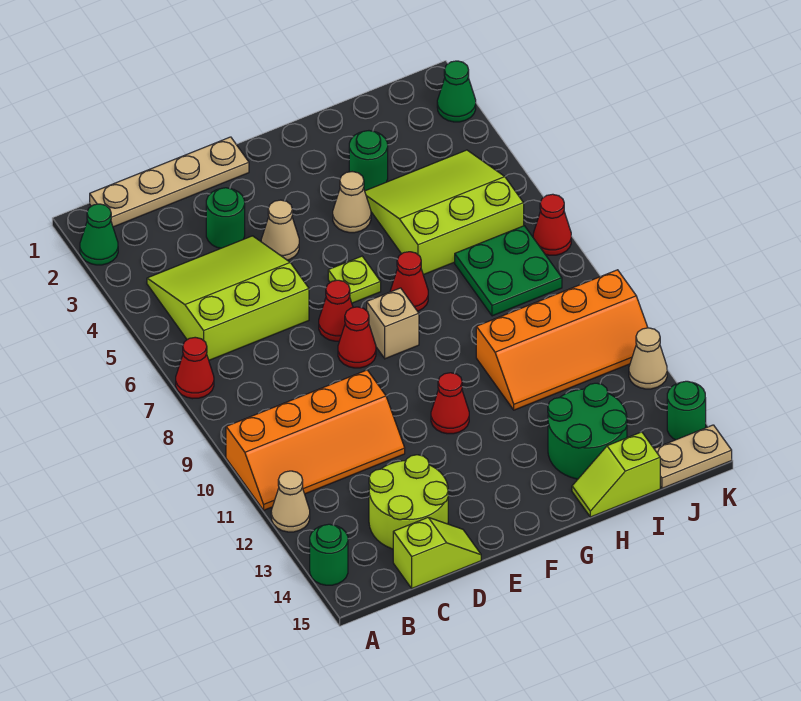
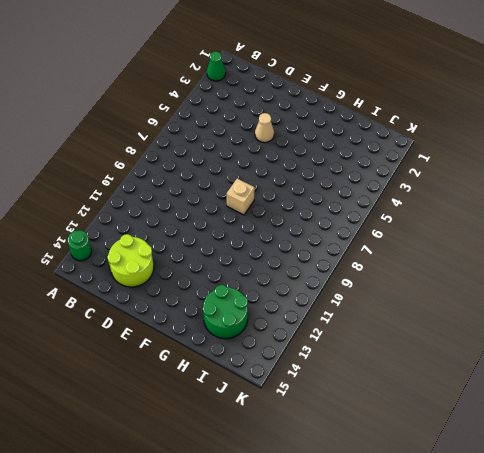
none -> red 1x1 cone [176,337,214,399]
none -> orange 2x4 slope [226,370,405,510]
none -> tan 1x1 cone [271,471,310,532]

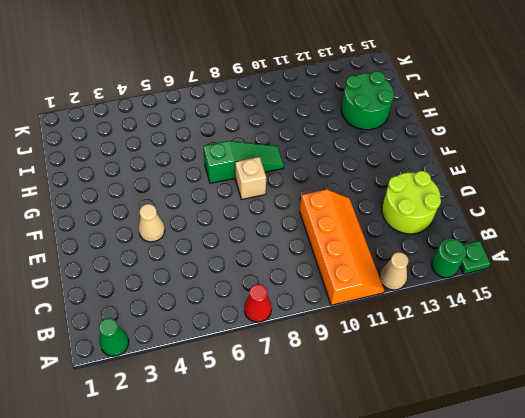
green 1x1 plate [460,241,490,274] -> none
green 1x3 slope [203,141,284,184] -> red 1x1 cone [390,252,428,311]
none -> tan 1x4 plate [90,137,249,227]
none -> lime 3x3 slope [147,236,309,360]
none -> lime 1x2 slope [393,518,481,588]

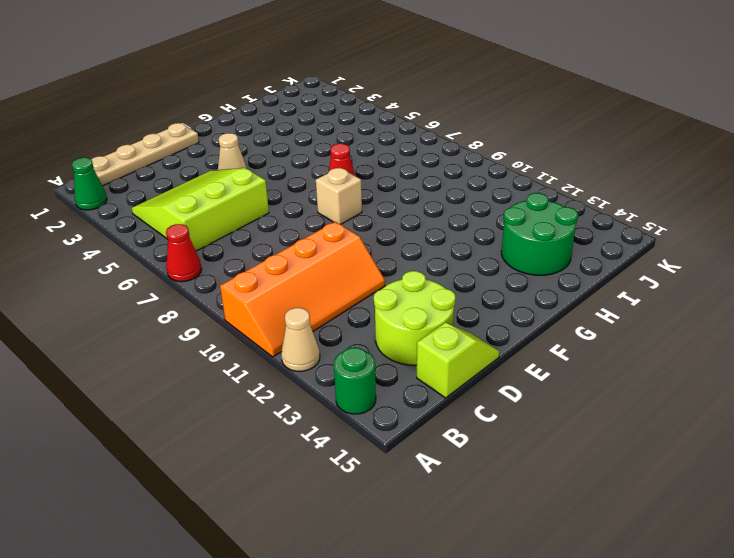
none -> green 1x1 round brick [206,188,245,248]
none -> red 1x1 cone [319,280,353,341]
none -> red 1x1 cone [338,307,376,368]

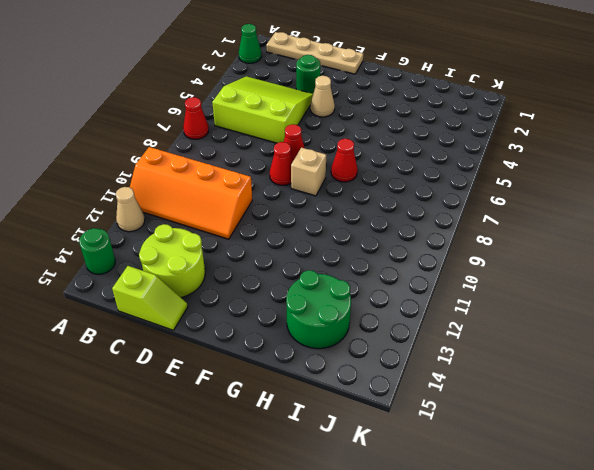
none -> lime 1x1 plate [328,256,381,303]
none -> red 1x1 cone [431,373,469,434]
none -> tan 1x1 cone [333,172,371,233]

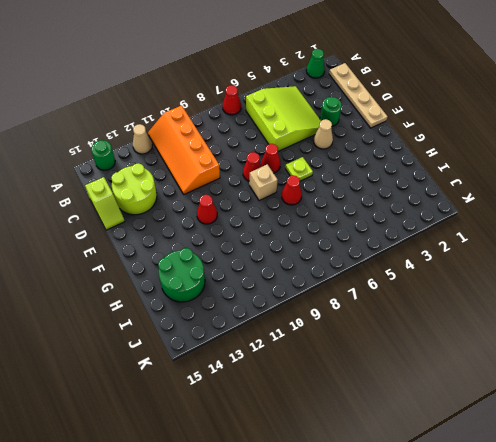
none -> tan 1x1 cone [333,172,371,233]
none -> green 1x1 round brick [349,131,388,191]
none -> lime 3x3 slope [365,150,524,275]

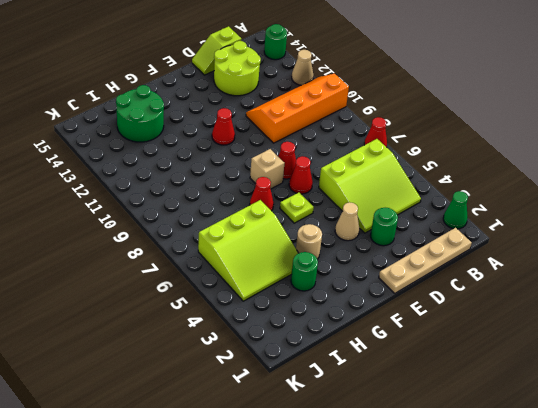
tan 1x1 round brick [296,224,322,259] -> tan 1x1 cone [333,172,371,233]
none -> orange 2x4 slope [476,270,648,410]
none -> lime 1x2 slope [572,432,660,517]
none -> green 2x2 plate [455,226,562,316]

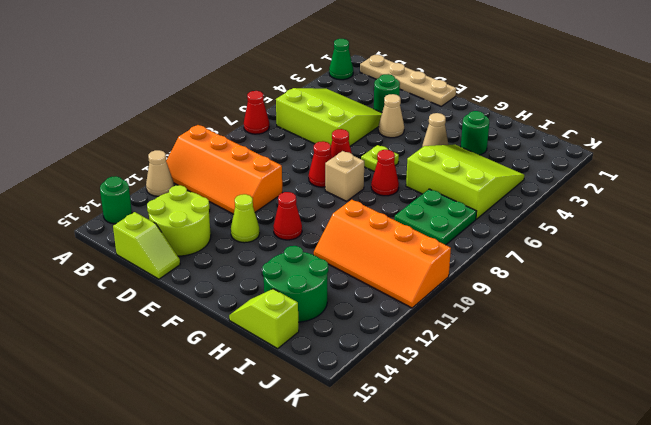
lime 1x1 cone [231,194,260,243] -> none
none -> tan 1x2 plate [654,425,732,488]
none -> green 1x1 cone [437,61,476,122]
none -> red 1x1 cone [533,194,571,255]

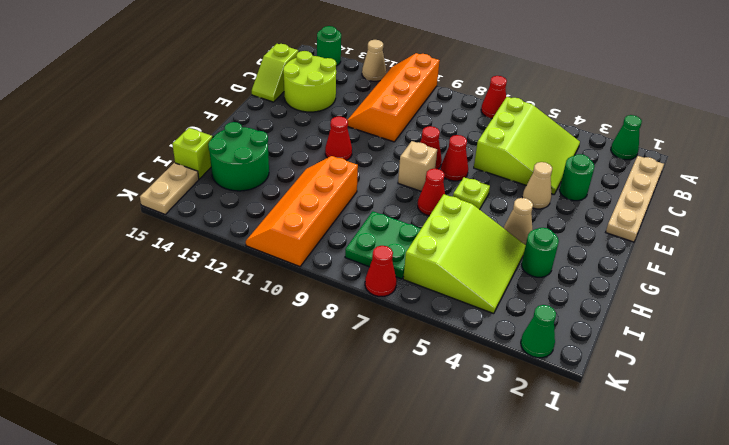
none -> tan 1x1 cone [629,328,667,389]
none -> green 1x1 round brick [667,381,706,440]

